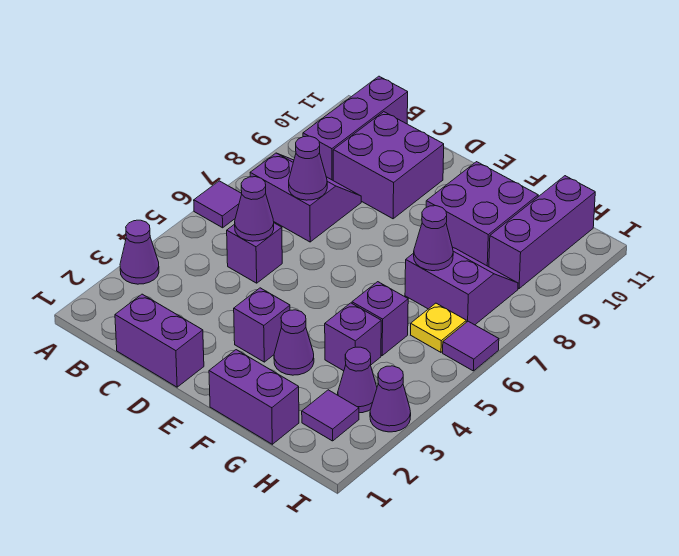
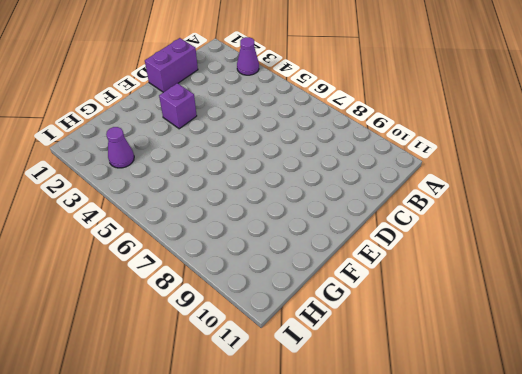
none -> purple 1x1 tile [194,181,242,228]
none -> purple 2x2 slope [250,153,361,242]
none -> purple 1x3 brick [303,76,408,180]

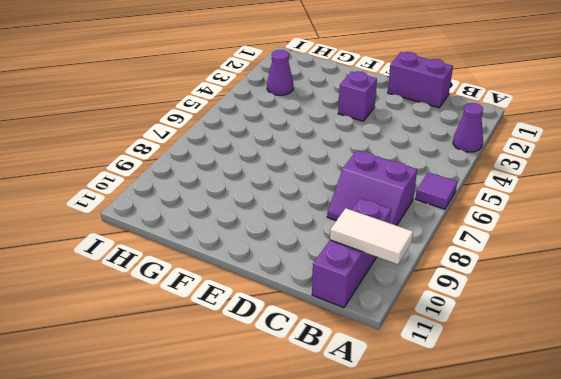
white 1x2 tile [330,208,413,264] -> none
none -> purple 1x1 brick [227,223,282,283]
none -> purple 2x2 brick [333,112,444,219]
none -> purple 1x2 brick [209,350,299,444]

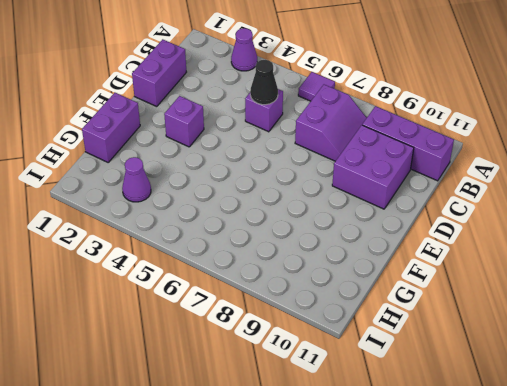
black 1x1 cone [250,60,278,105] -> purple 1x1 cone [235,177,274,241]
none -> purple 1x1 cone [274,310,314,375]
none -> purple 2x2 brick [426,162,538,267]
none -> purple 1x1 brick [325,303,381,371]

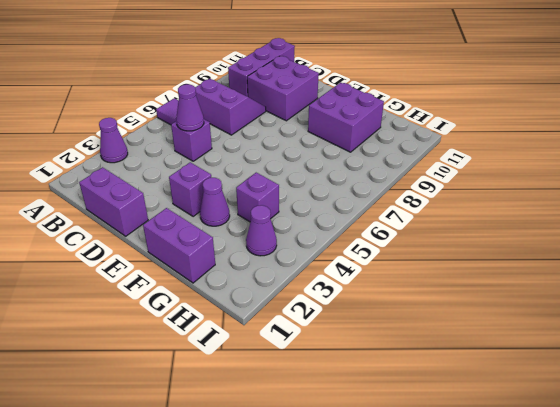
none -> purple 1x1 brick [352,282,408,355]
none -> purple 2x2 slope [405,248,518,325]
none -> purple 1x1 tile [302,390,359,441]

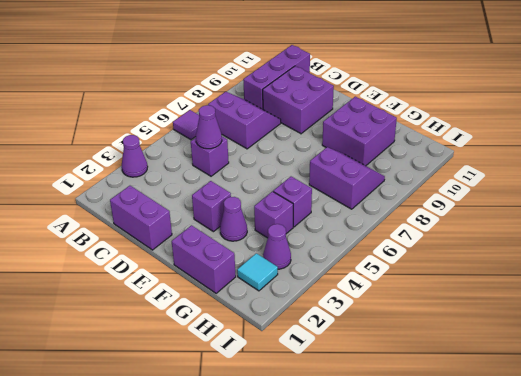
cyan 1x1 tile [237,253,278,291] -> purple 1x1 tile [302,390,359,441]
none -> yellow 1x1 plate [411,303,466,352]
none -> purple 1x3 brick [489,176,595,289]
none -> purple 1x1 cone [370,366,411,432]

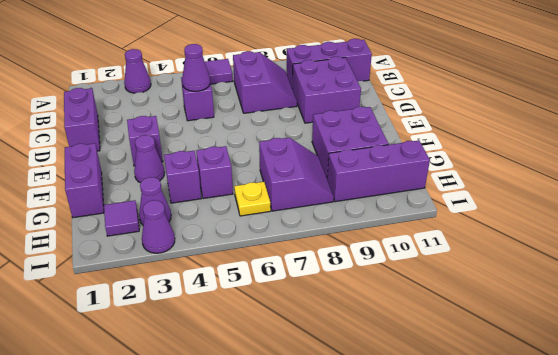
none -> purple 1x1 tile [443,321,499,371]
none -> purple 1x1 cone [289,136,327,200]
none -> purple 1x1 cone [414,206,453,271]

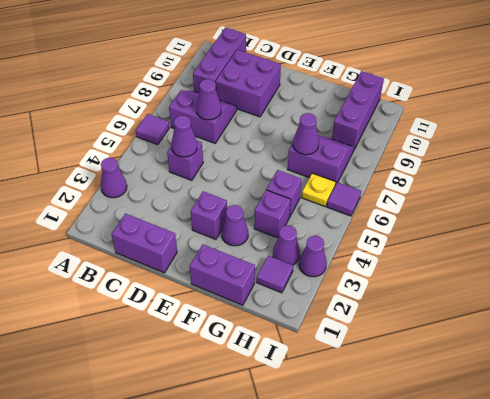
none -> purple 2x2 brick [426,162,538,267]

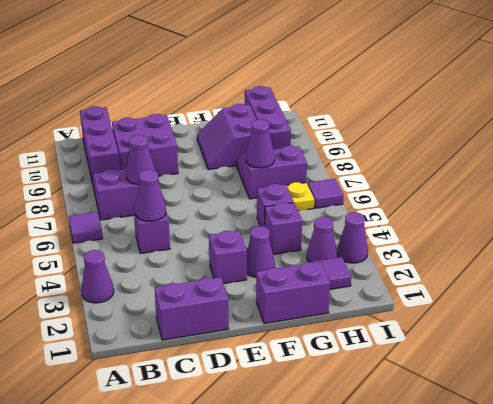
purple 2x2 slope [197,104,257,170] -> purple 2x2 brick [426,162,538,267]

